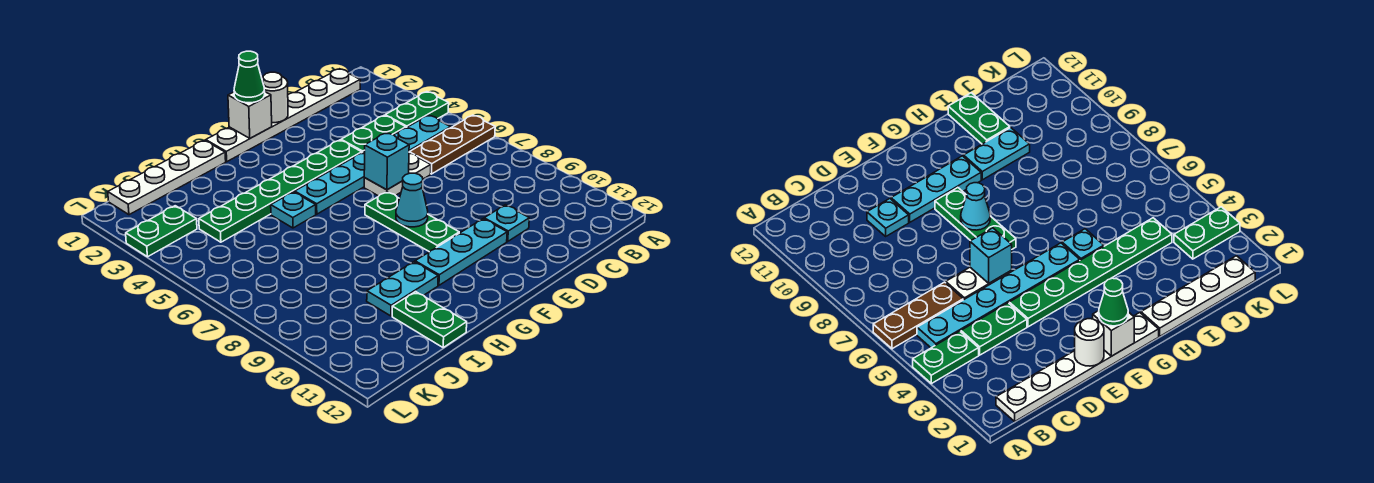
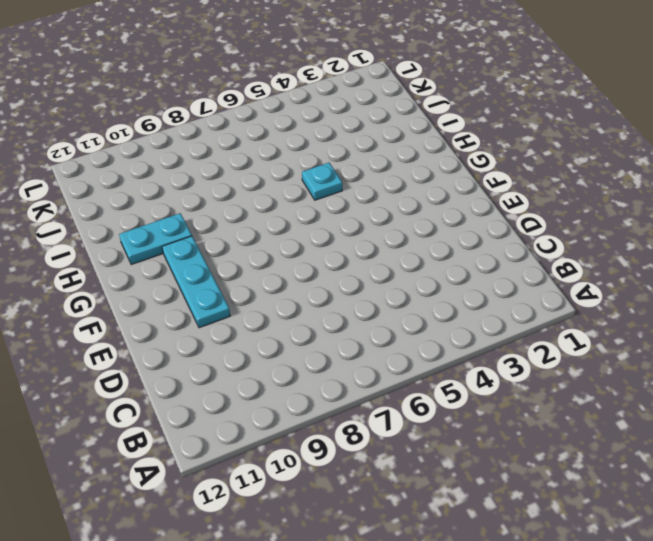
cyan 1x2 plate [119,213,192,265] -> cyan 1x2 plate turned to [367,262,438,316]
none -> green 1x2 plate [385,92,449,128]
none -> brown 1x3 plate [409,115,495,174]
none -> white 1x6 plate [206,69,360,162]

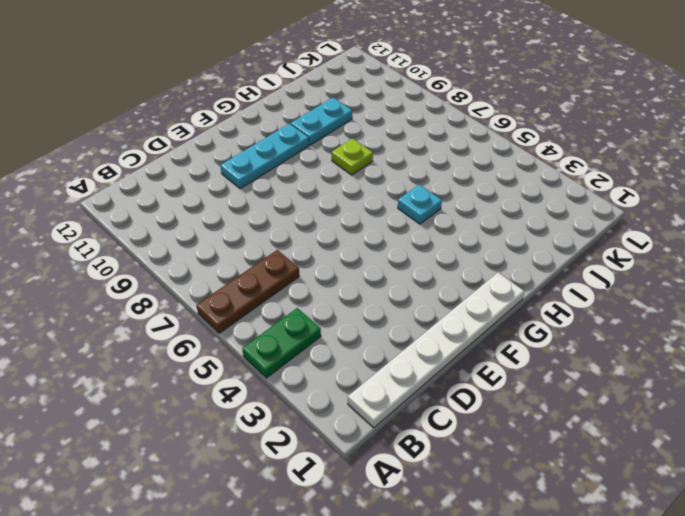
lime 1x1 plate [332,138,373,175] -> none
none -> cyan 1x6 plate [295,115,451,214]
none -> green 1x2 plate [341,115,406,153]
none -> white 1x2 plate [364,153,431,196]

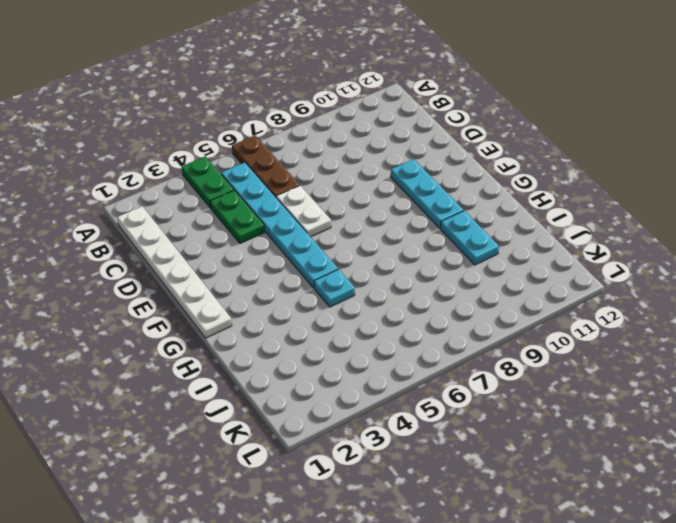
none -> cyan 1x1 plate [484,205,529,241]
none -> green 1x6 plate [199,140,362,242]
none -> green 1x3 plate [365,192,459,252]

